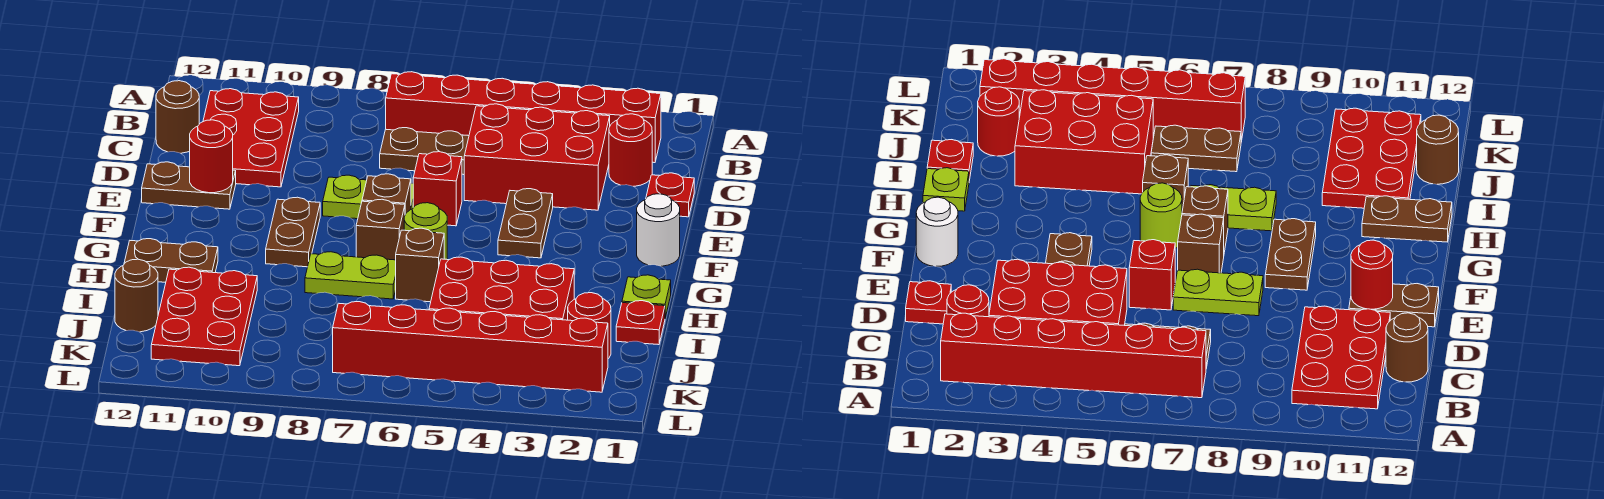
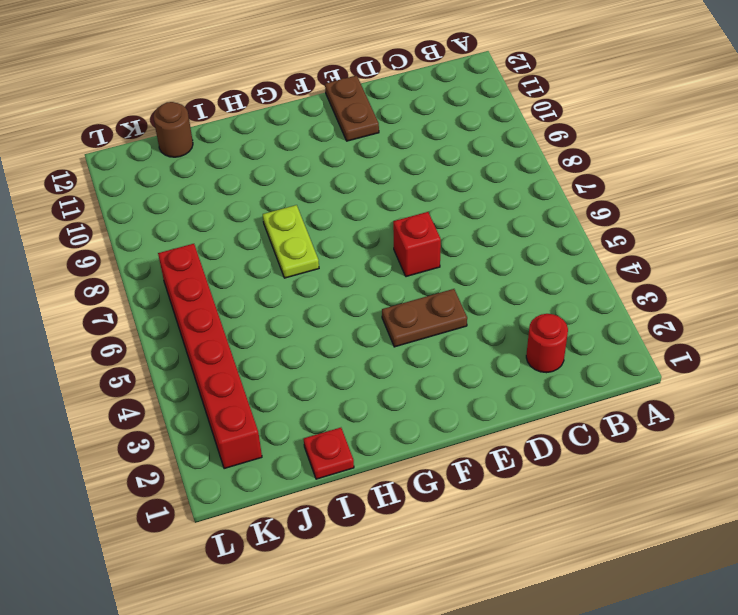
none -> red 1x6 brick [386,72,661,163]
none -> red 2x3 plate [203,89,299,187]
none -> red 2x3 brick [464,104,610,210]

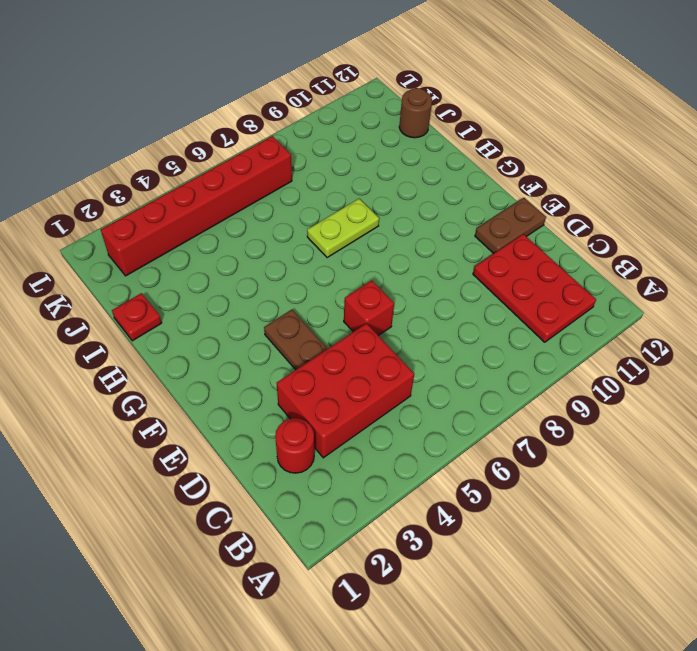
none -> red 1x6 brick [386,72,661,163]
none -> brown 1x2 plate [380,128,469,175]
none -> brown 1x1 round brick [156,81,199,153]

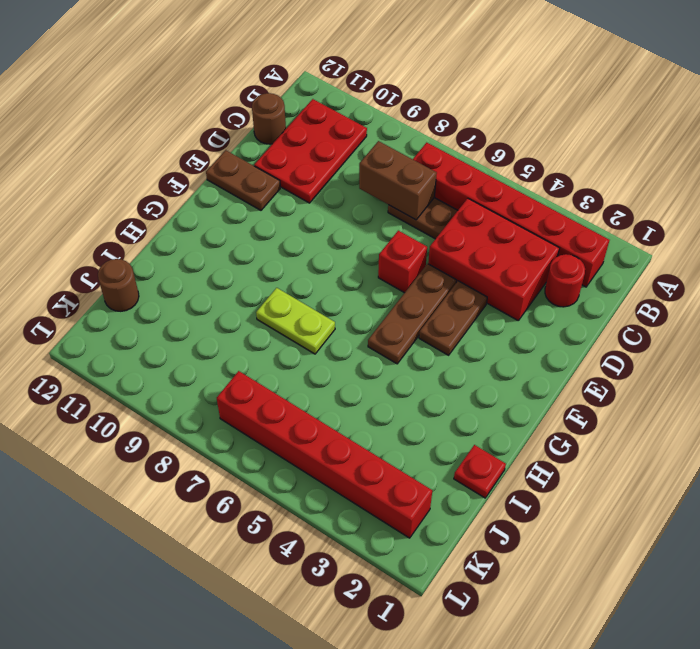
brown 1x2 brick [359,141,437,220] -> none
brown 1x3 plate [368,264,456,364] -> none
none -> red 1x1 plate [646,173,694,217]
none -> lime 1x2 plate [323,175,413,219]
none -> white 1x1 round brick [637,194,680,266]

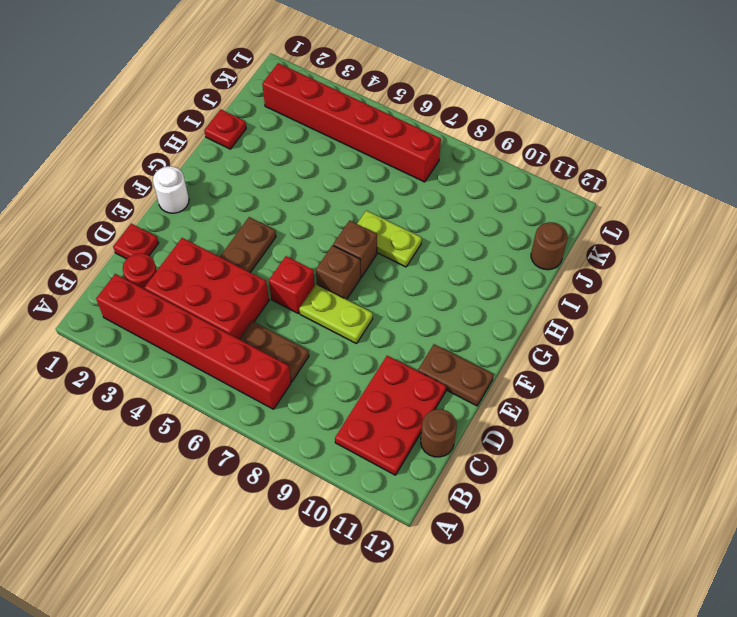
none -> brown 1x2 plate [266,197,320,267]
none -> lime 1x1 round brick [404,203,447,259]
none -> lime 1x1 plate [622,275,671,317]

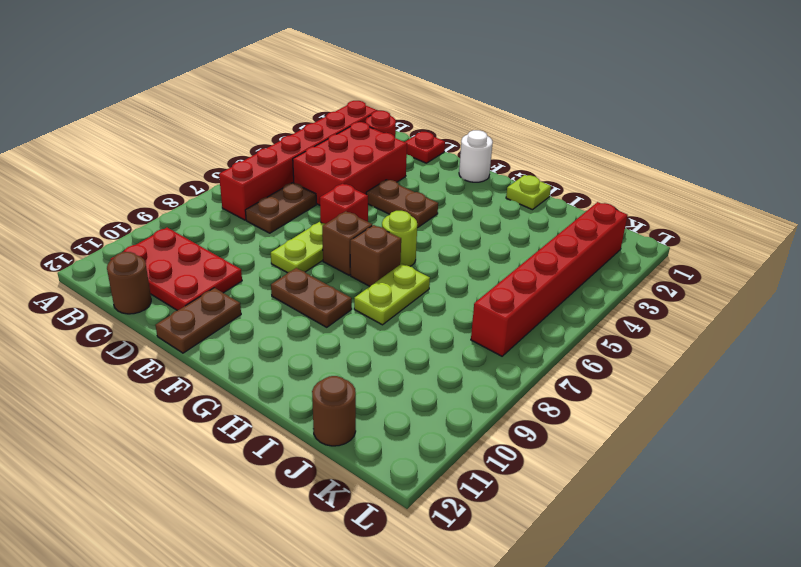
none -> brown 1x1 brick [396,228,444,302]
none -> brown 1x2 plate [124,239,218,282]
none -> red 1x1 plate [616,301,665,345]

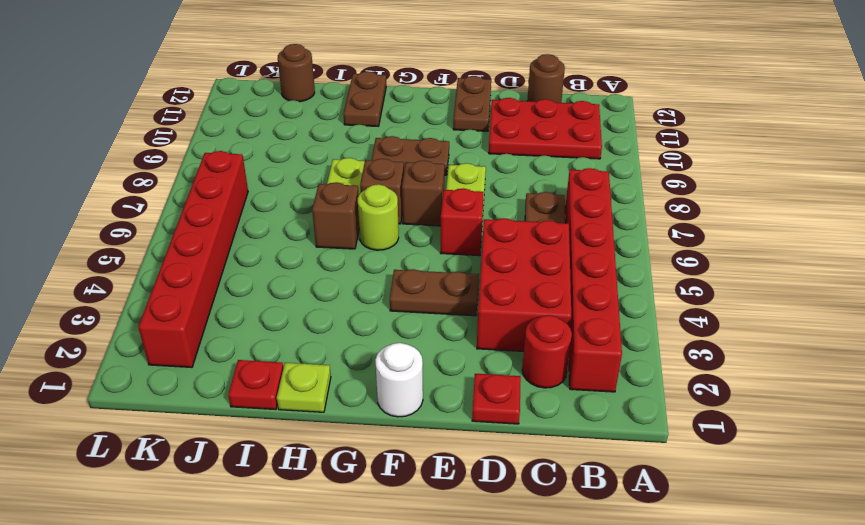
none -> red 2x3 brick [429,257,574,320]
none -> red 2x3 plate [151,267,257,366]
none -> red 1x1 round brick [568,293,611,359]

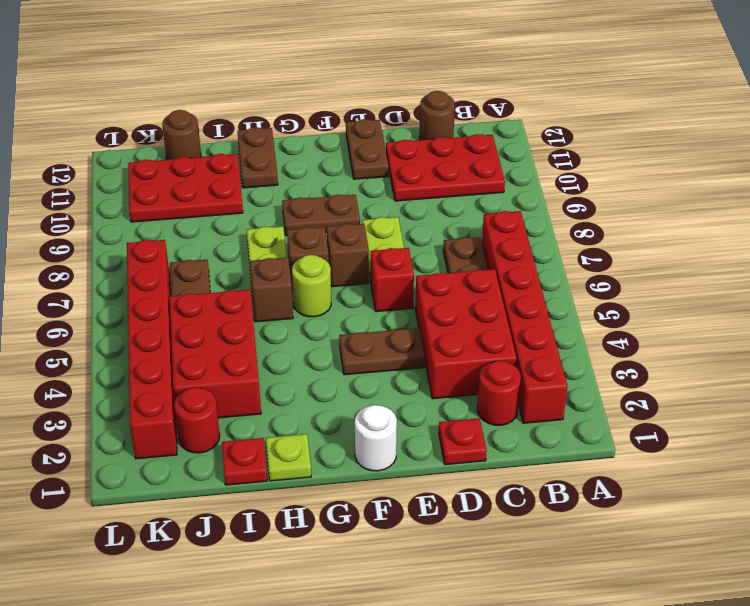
none -> red 1x1 round brick [190,120,233,193]

